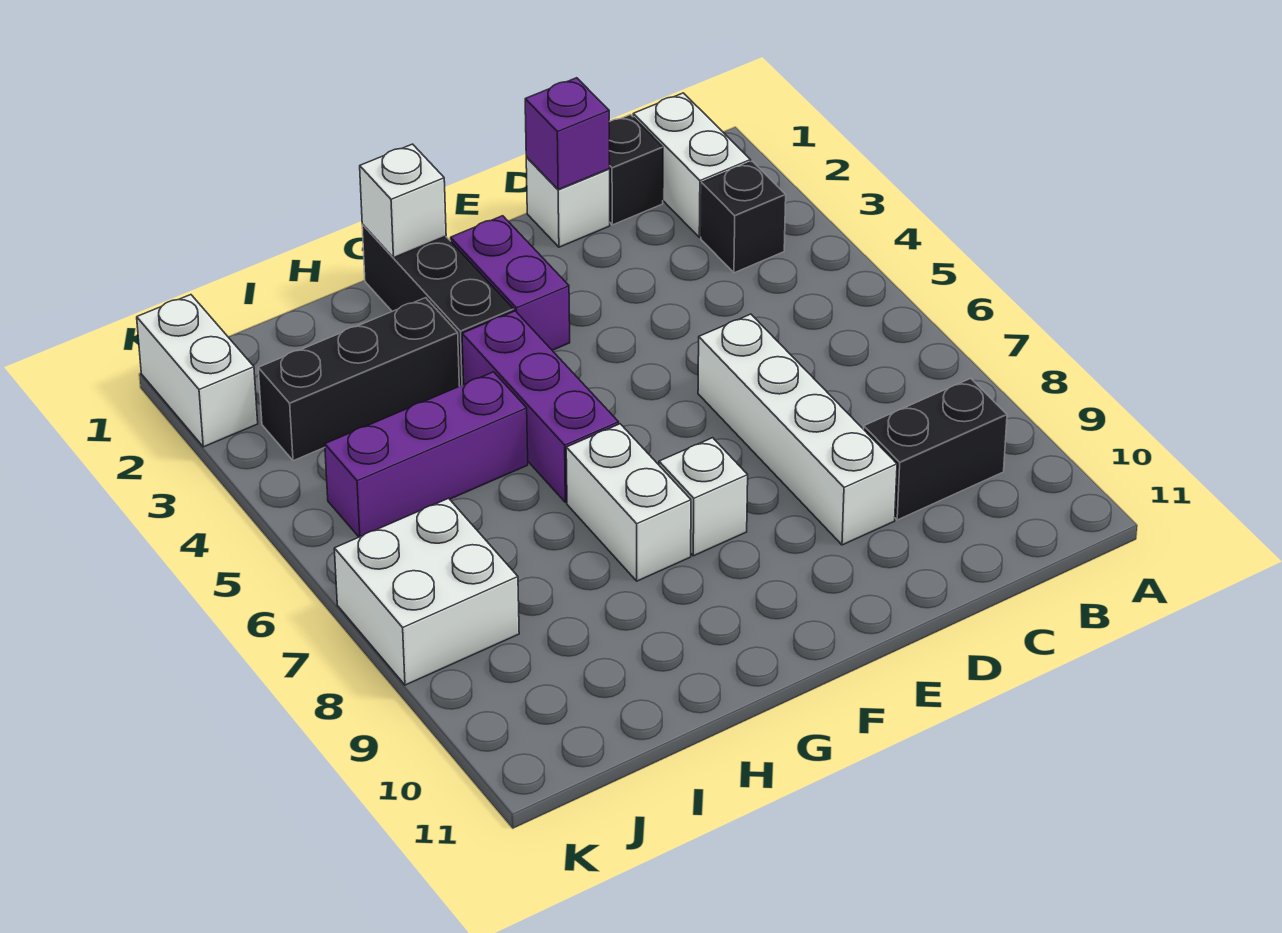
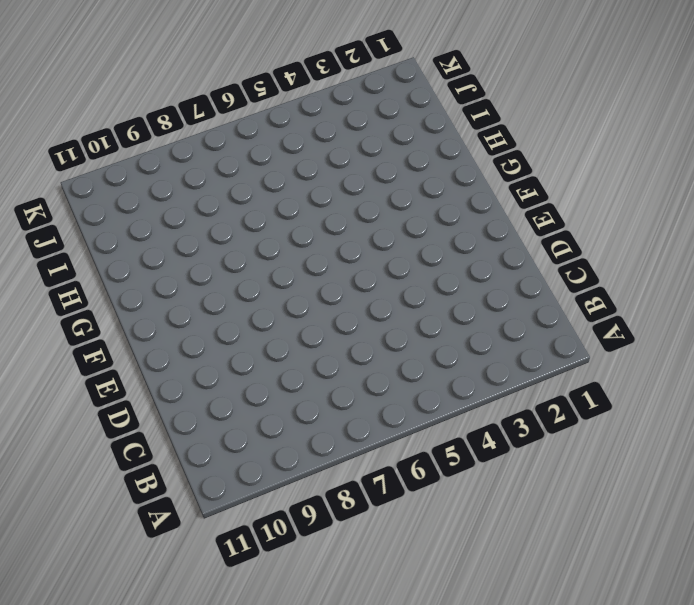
none -> white 1x2 brick [633,93,751,238]
none -> black 1x1 brick [701,161,786,273]
none -> black 1x2 brick [864,378,1007,520]

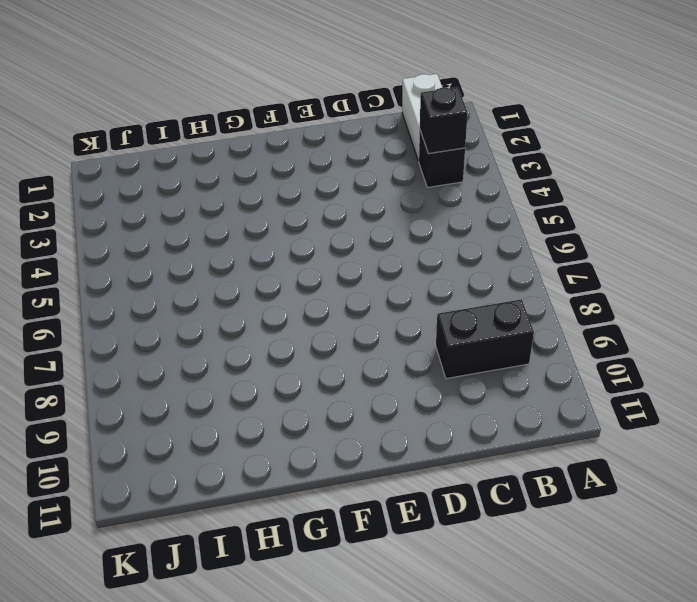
black 1x1 brick [419,87,468,154] -> black 1x1 brick moved to [609,115,663,225]
none -> white 1x1 brick [526,157,610,247]
none -> white 1x4 brick [698,314,897,545]
none -> purple 1x2 brick [451,216,570,350]

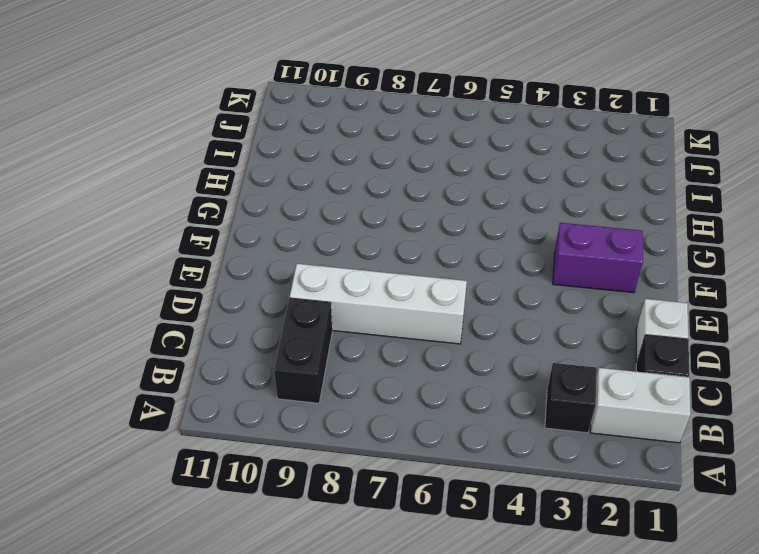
none -> white 1x1 brick [659,438,748,556]
none -> black 1x3 brick [362,225,514,386]
none -> purple 1x3 brick [462,311,619,502]

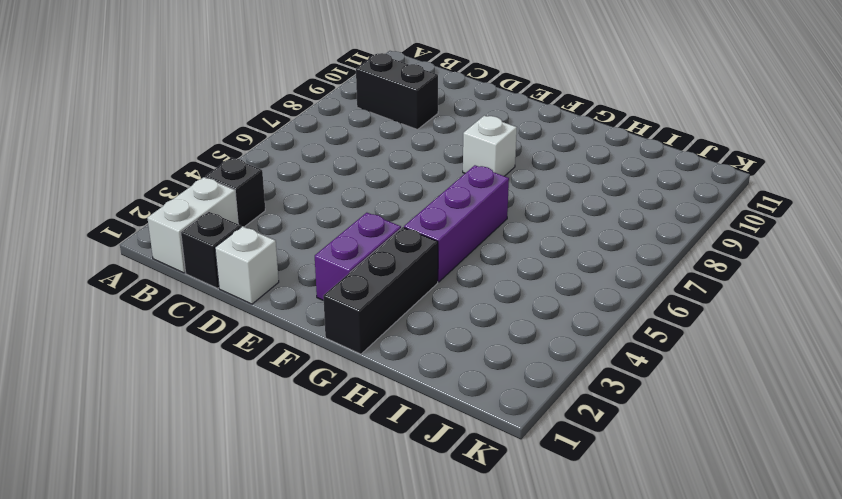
none -> white 1x4 brick [698,314,897,545]
none -> white 1x2 brick [566,424,691,581]
none -> black 1x3 brick [258,298,459,461]

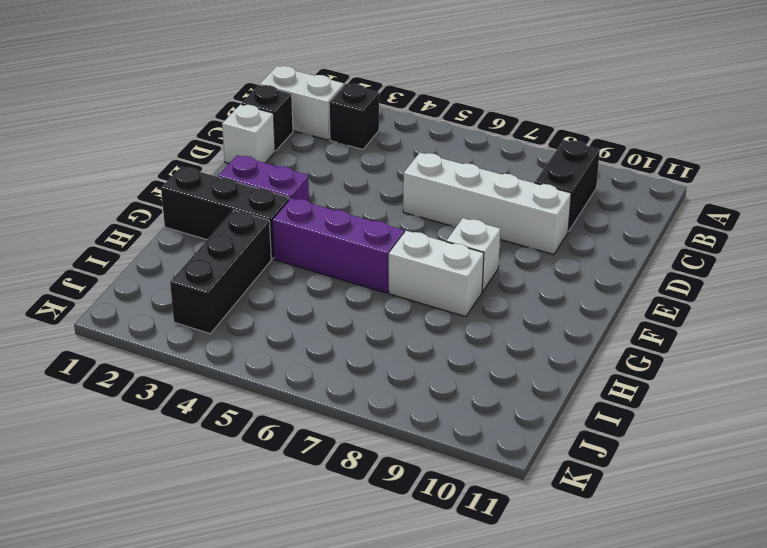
none -> purple 1x3 brick [325,372,528,537]
none -> white 2x2 brick [334,498,519,685]
none -> white 1x2 brick [137,295,258,447]

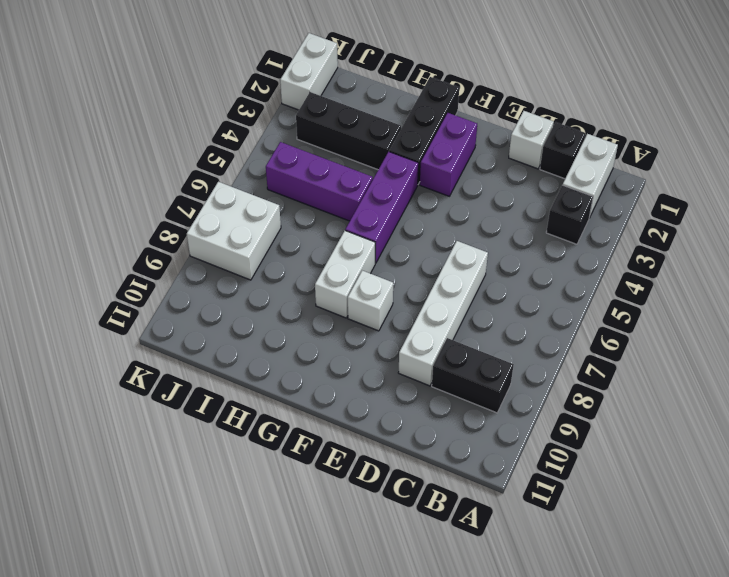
none -> purple 1x1 brick [525,78,610,190]
none -> white 1x1 brick [360,144,446,258]

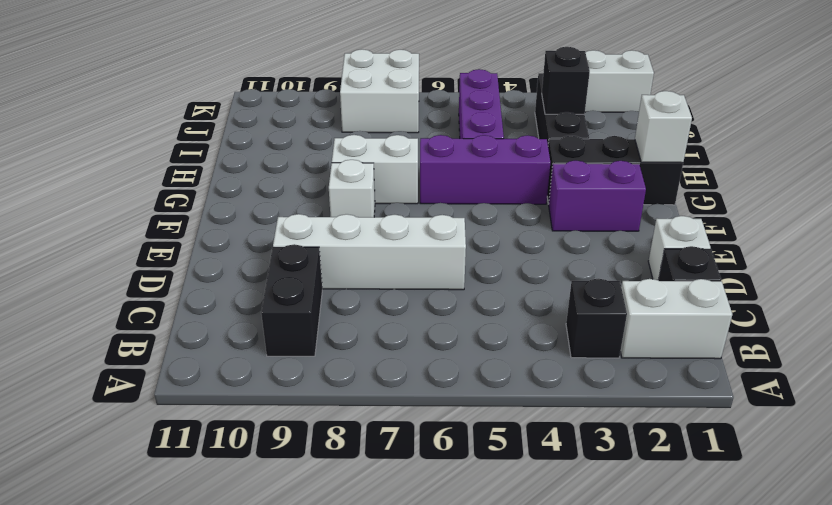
black 1x1 brick [542,47,590,114] -> none
none -> purple 1x1 brick [525,78,610,190]

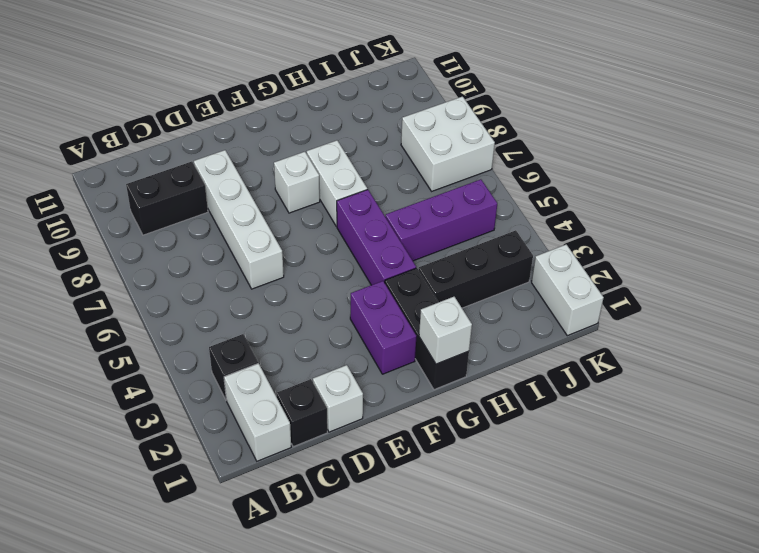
none -> purple 1x1 brick [525,78,610,190]

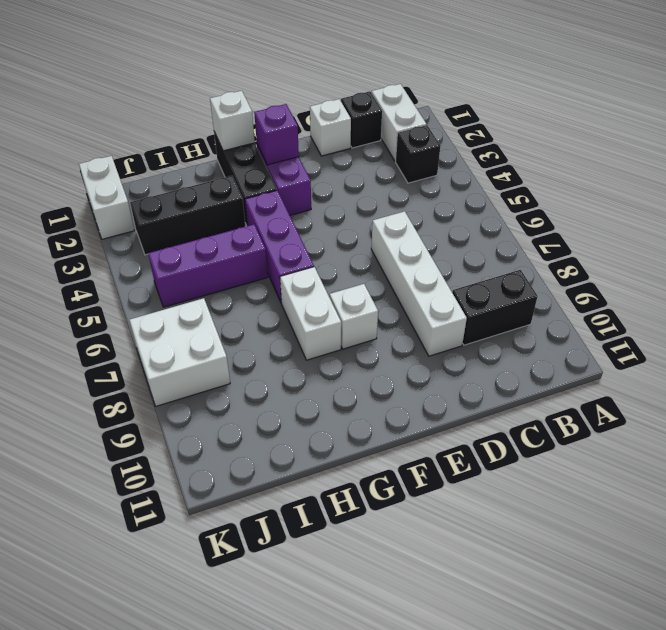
purple 1x1 brick [254,104,299,165] -> purple 1x1 brick moved to [525,78,610,190]

